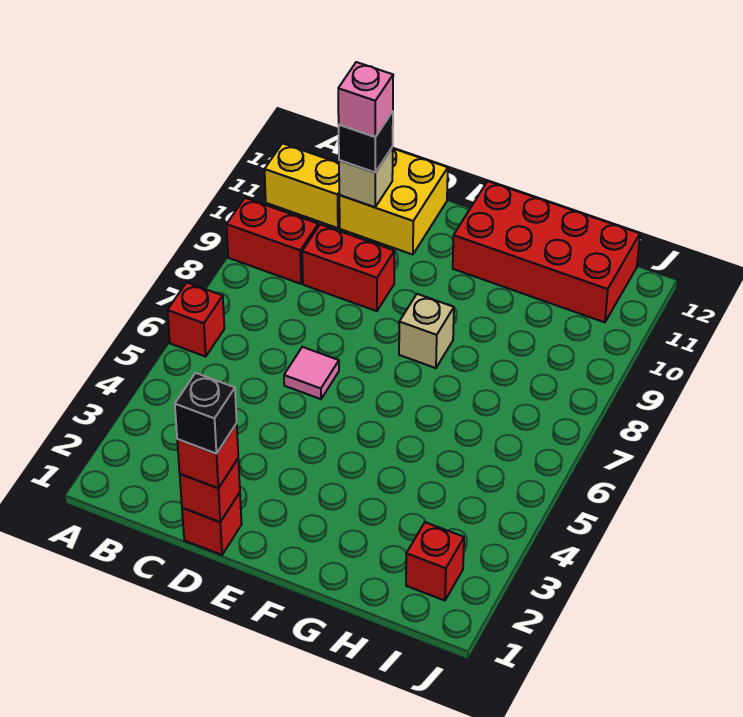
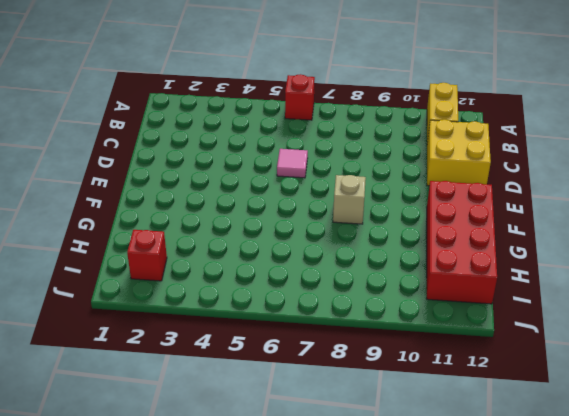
none -> red 1x2 brick [227,198,318,284]
none -> red 1x2 brick [302,224,394,311]
none -> red 1x1 brick [182,492,242,555]

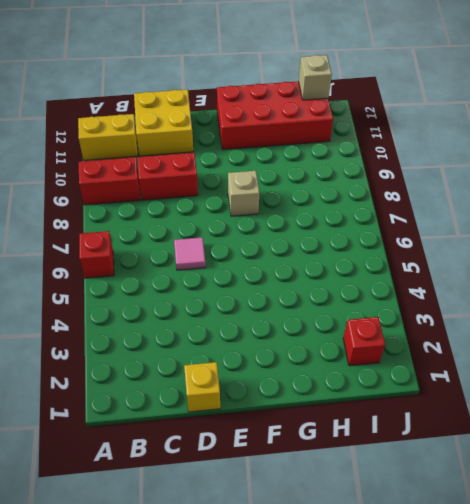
yellow 1x1 brick [184,362,220,412] -> red 1x1 brick [182,492,242,555]
tan 1x1 brick [299,55,332,100] -> tan 1x1 brick moved to [339,147,393,207]
none -> red 1x1 brick [180,459,240,522]
none -> black 1x1 brick [339,111,393,172]
none -> red 1x1 brick [177,424,238,488]

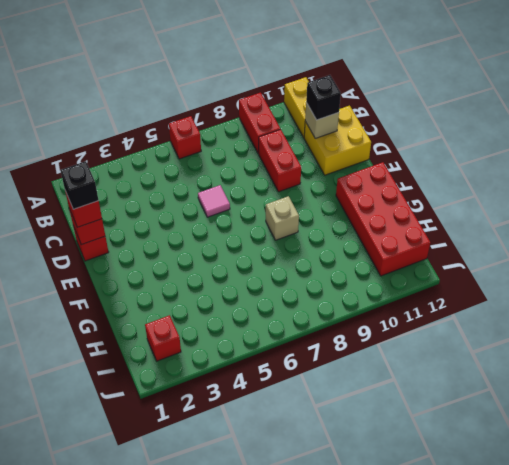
none -> pink 1x1 brick [338,62,393,137]

